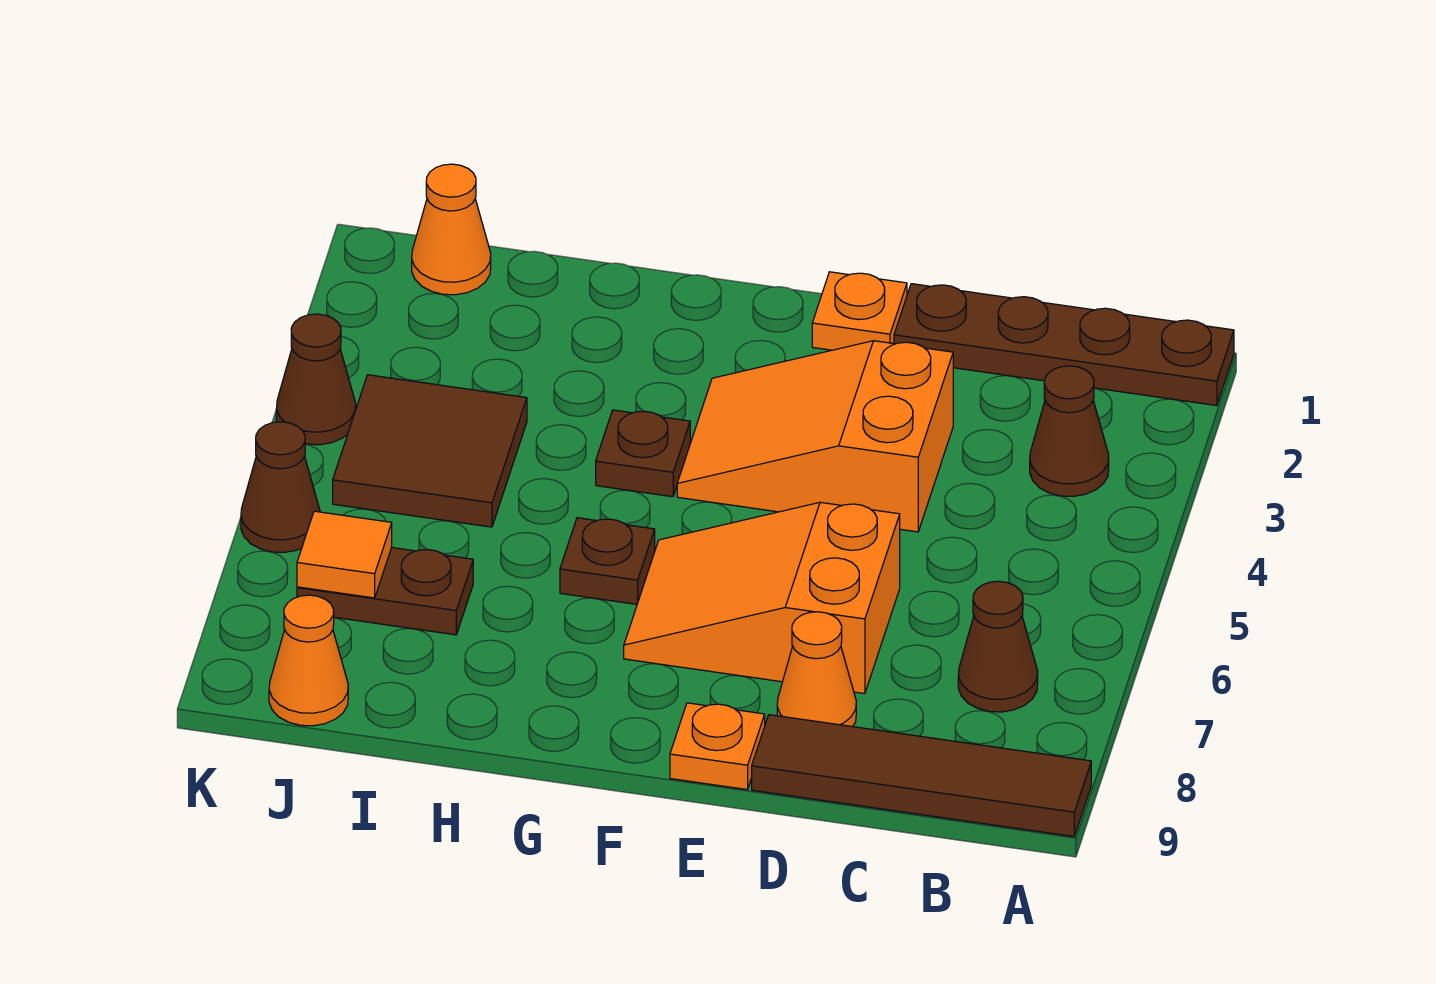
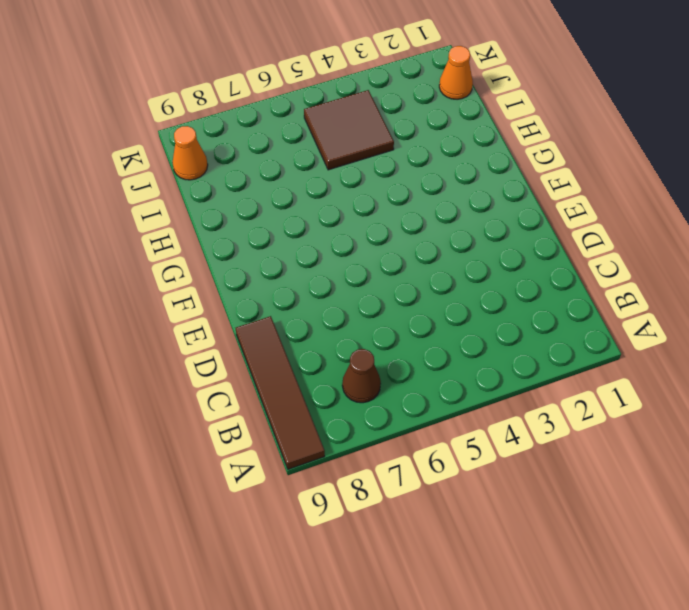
none -> brown 1x4 plate [894,284,1234,406]
none -> brown 1x1 cone [1030,366,1109,496]
none -> orange 2x3 slope [677,341,953,532]

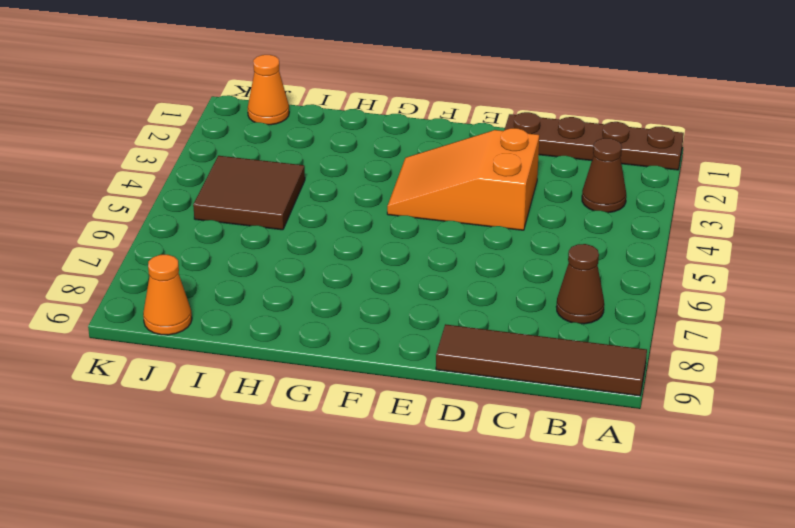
none -> orange 2x3 slope [624,502,900,694]
none -> orange 1x1 cone [777,612,856,727]
none -> orange 1x1 plate [812,272,907,350]

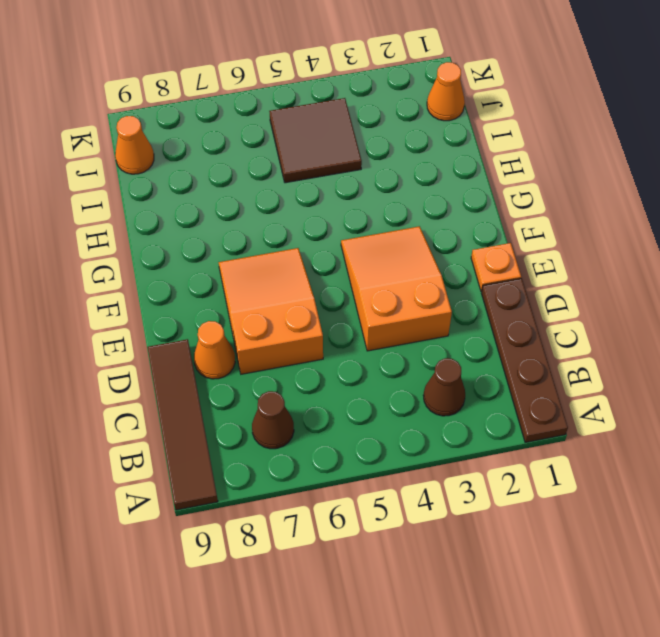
none -> orange 1x1 plate [670,703,765,790]
none -> brown 1x1 plate [596,410,690,497]
none -> brown 1x1 plate [560,518,655,604]

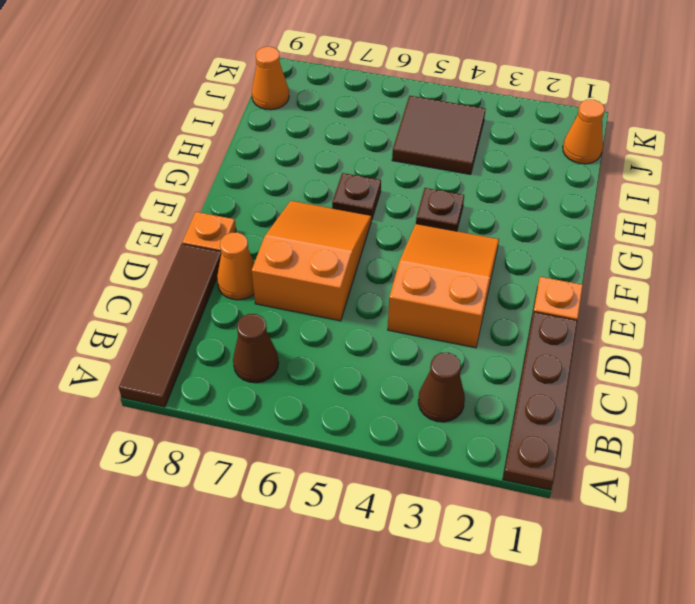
none -> brown 1x2 plate [297,548,473,635]
none -> brown 1x1 cone [276,314,356,445]
none -> brown 1x1 cone [241,422,320,552]

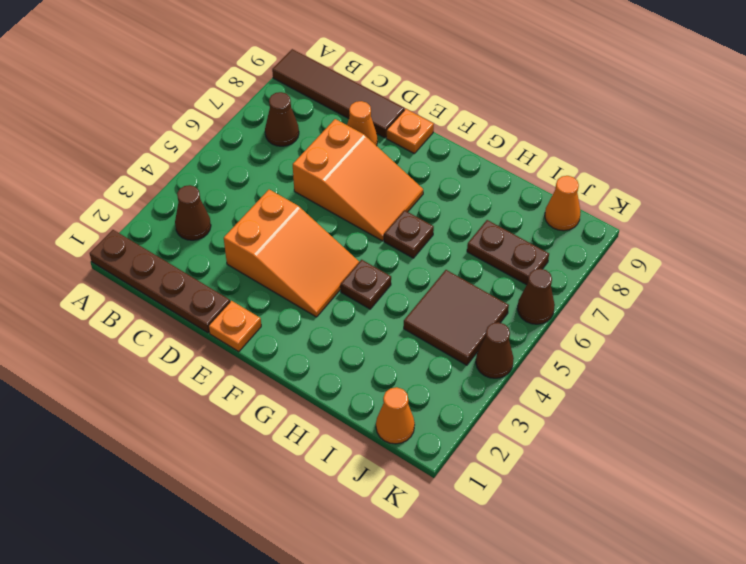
none -> orange 1x1 tile [297,511,392,598]

